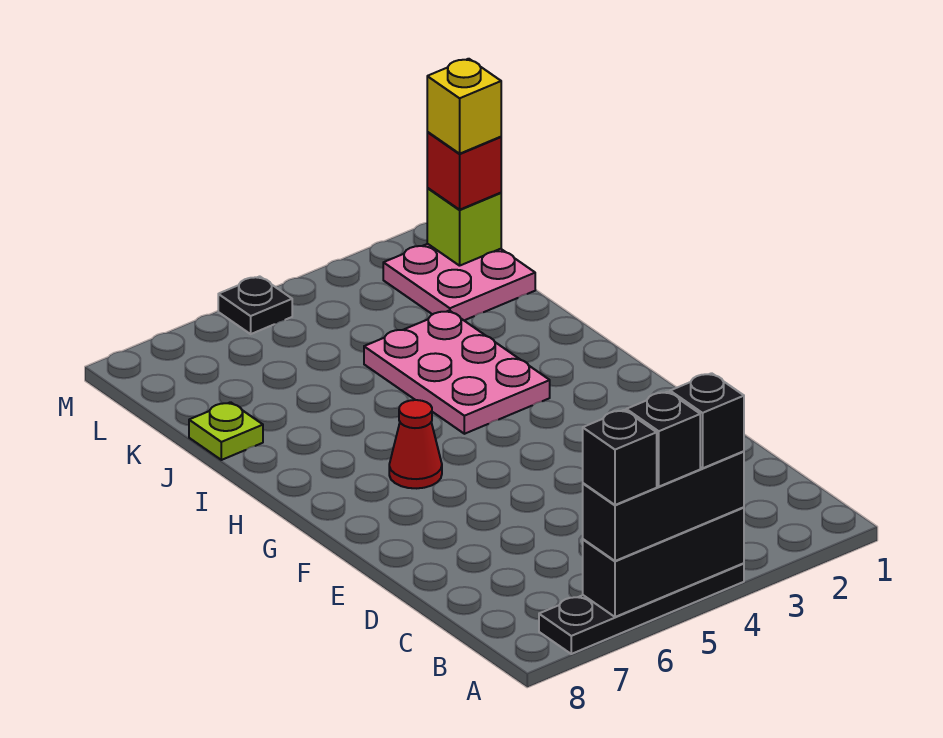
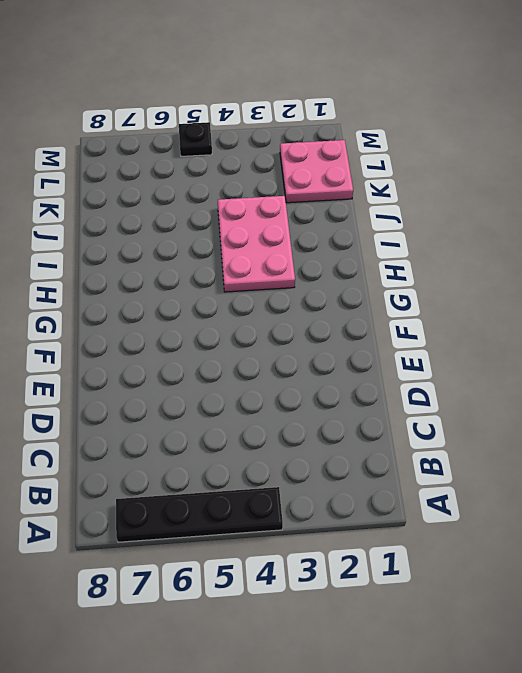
none -> red 1x1 cone [389,400,442,488]
none -> lime 1x1 plate [189,402,263,460]
none -> black 1x3 brick [583,507,744,617]

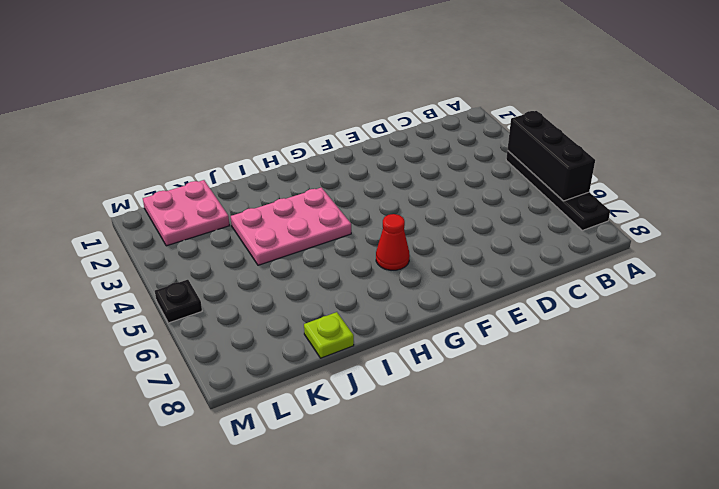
none -> lime 1x1 brick [427,188,501,266]
none -> black 1x3 brick [583,451,744,561]
none -> red 1x1 brick [427,132,501,210]

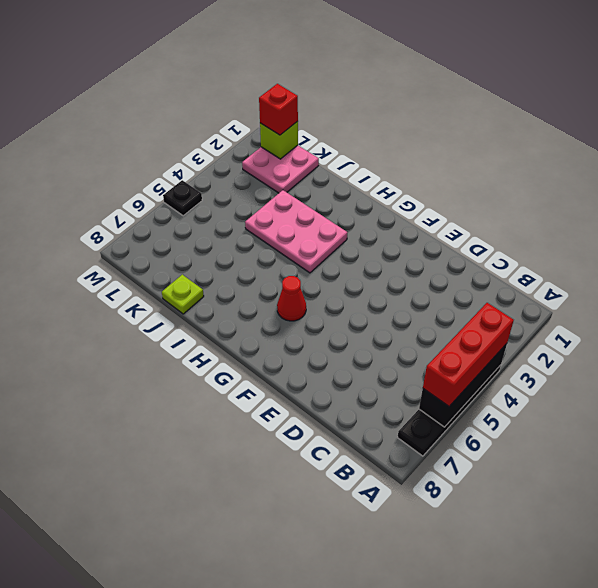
red 1x3 brick [423,303,514,406] -> black 1x3 brick [583,451,744,561]
none -> black 1x1 brick [670,373,744,468]
none -> black 1x1 brick [626,392,700,487]
none -> black 1x1 brick [583,410,657,505]

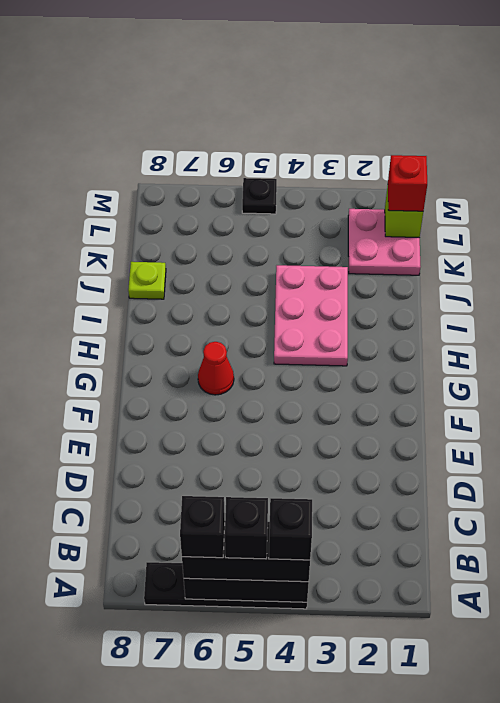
none -> yellow 1x1 brick [427,59,501,154]

